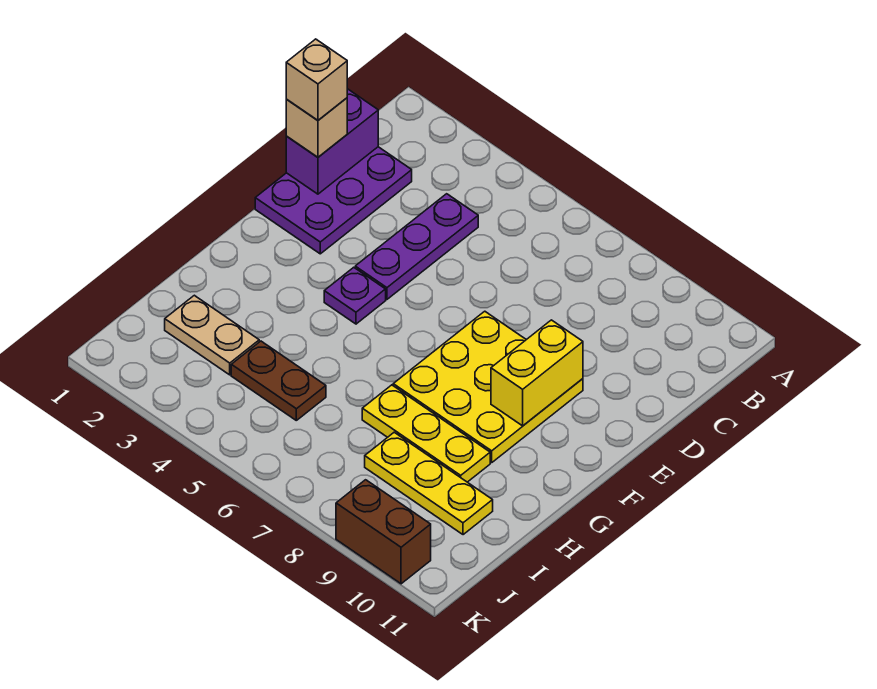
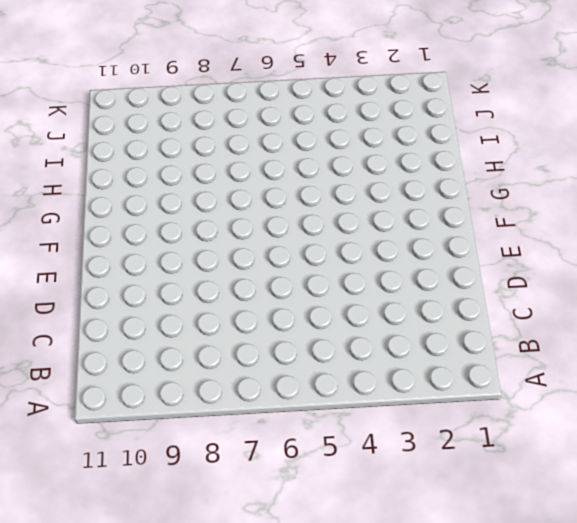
none -> purple 2x3 plate [255,147,412,254]
none -> purple 1x3 plate [355,194,478,299]
none -> yellow 3x3 plate [393,311,583,463]

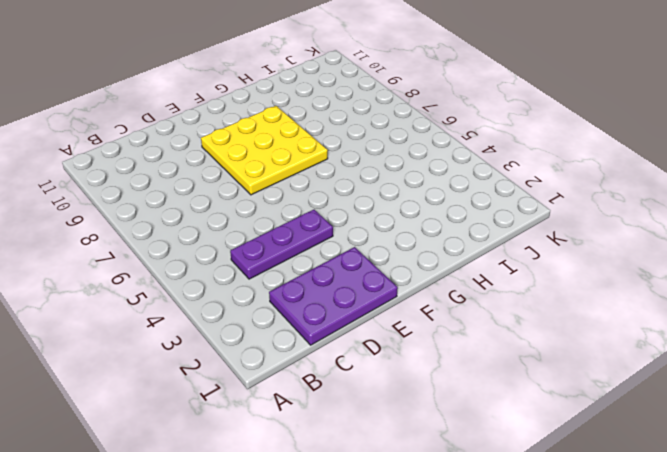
none -> purple 1x1 plate [324,267,386,324]
none -> yellow 1x3 plate [362,385,490,482]
none -> tan 1x2 plate [165,295,259,375]

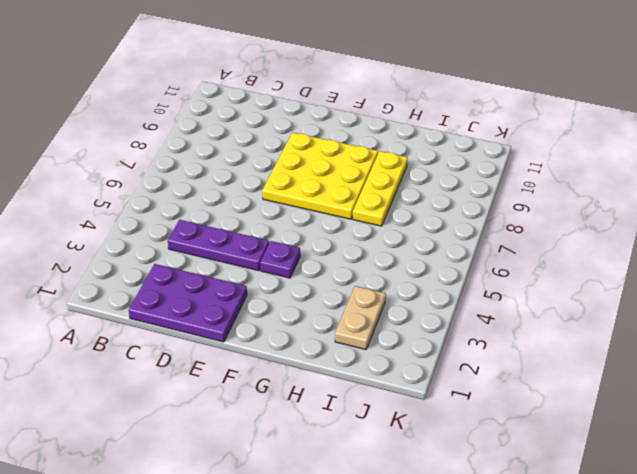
none -> brown 1x2 plate [231,341,326,420]
none -> yellow 1x3 plate [365,432,493,535]
none -> brown 1x2 brick [336,480,431,584]

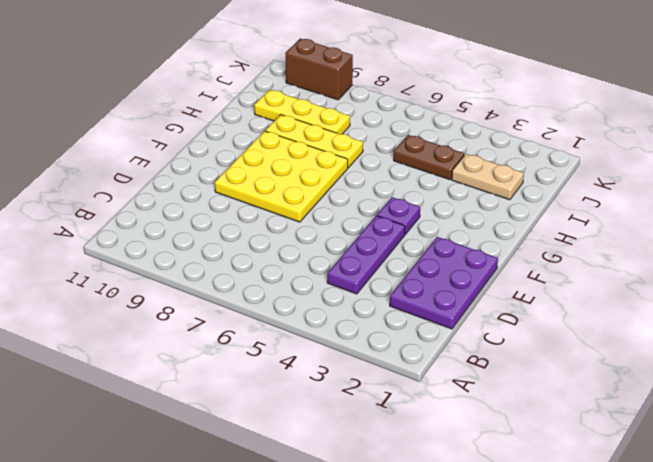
none -> purple 1x2 brick [286,89,378,194]
none -> yellow 1x2 brick [491,320,583,426]
none -> tan 1x1 brick [286,98,347,157]

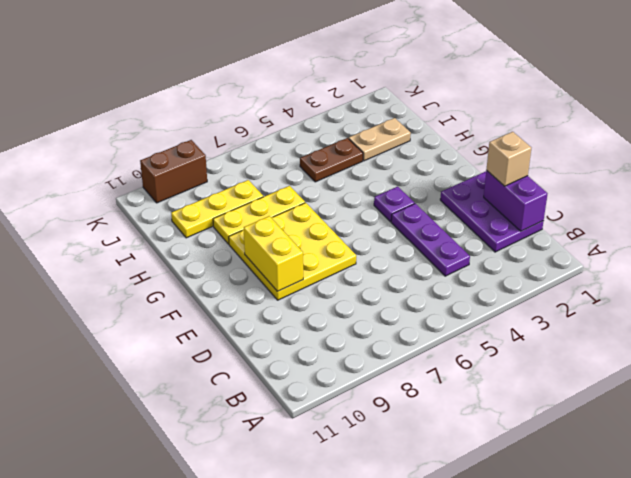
none -> tan 1x1 brick [286,39,347,120]

